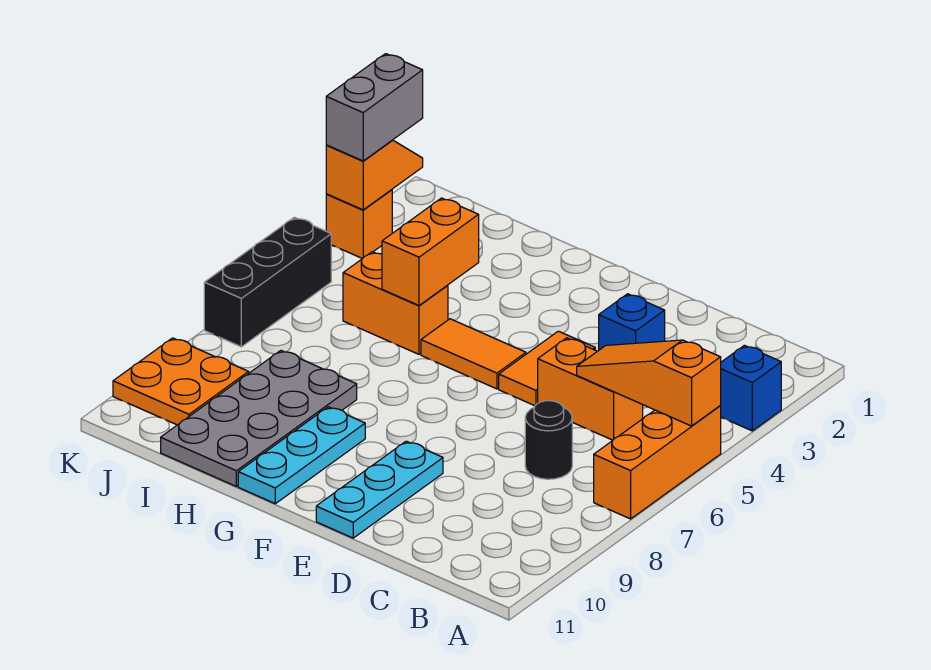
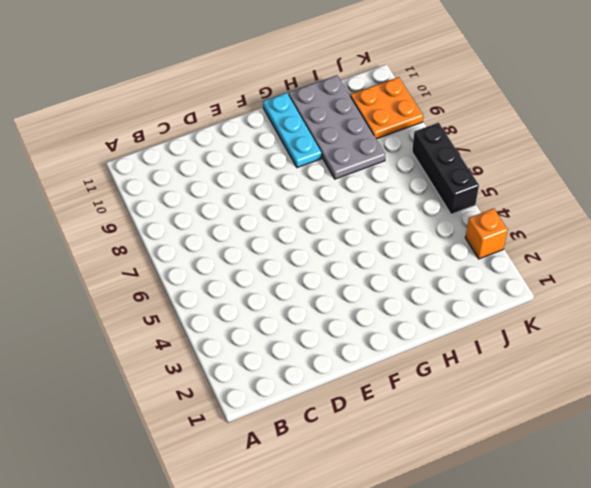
none -> blue 1x1 brick [720,345,781,431]
none -> orange 1x3 brick [594,406,721,519]
none -> orange 1x2 brick [538,338,643,440]

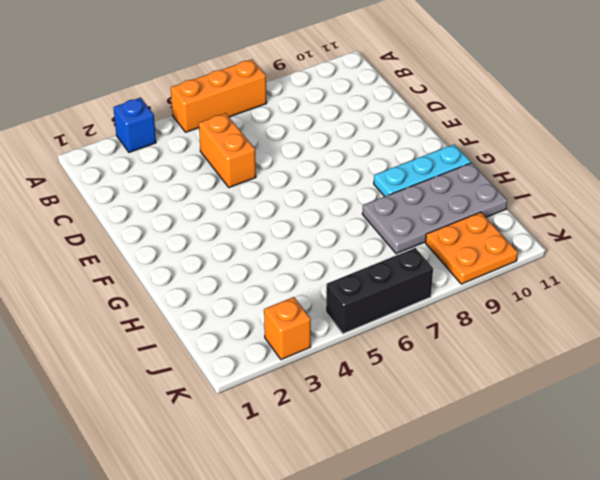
none -> black 1x1 round brick [525,401,572,479]
none -> blue 1x1 brick [599,294,665,350]
none -> orange 1x2 tile [499,331,595,406]

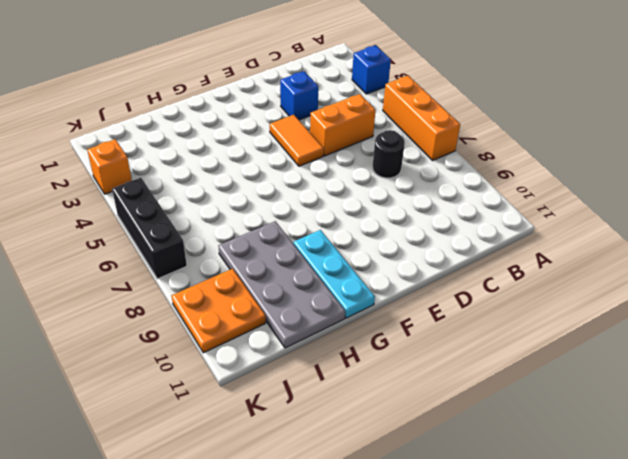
none -> cyan 1x3 plate [316,441,443,538]
none -> orange 1x2 tile [421,319,526,389]
none -> orange 1x2 brick [343,252,448,354]

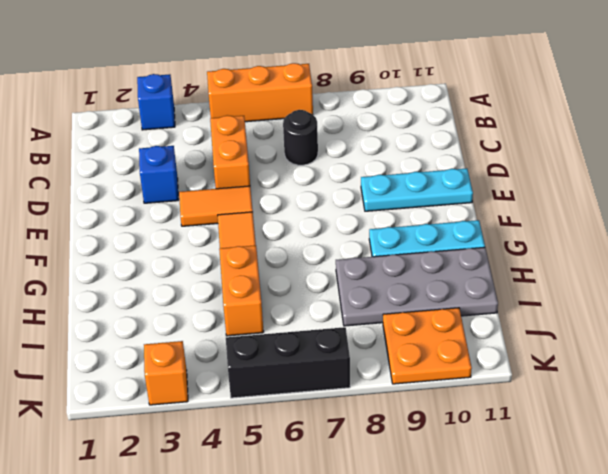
none -> orange 1x3 slope [577,340,721,426]
none -> orange 1x2 brick [382,198,479,305]
none -> orange 1x2 slope [326,140,423,210]

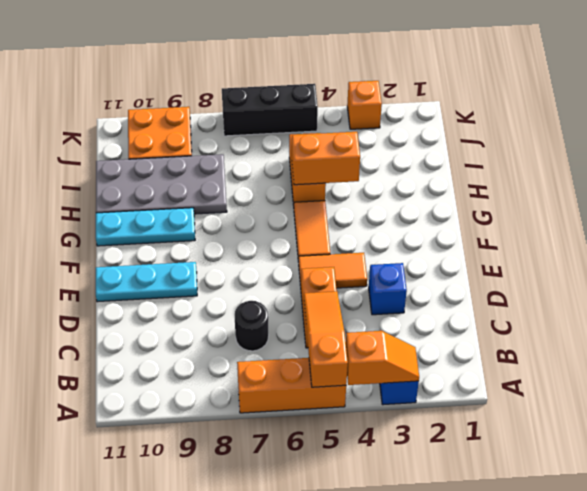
orange 1x2 slope [346,331,419,385] -> orange 1x2 slope moved to [326,140,423,210]
none -> grey 1x2 brick [326,54,423,161]

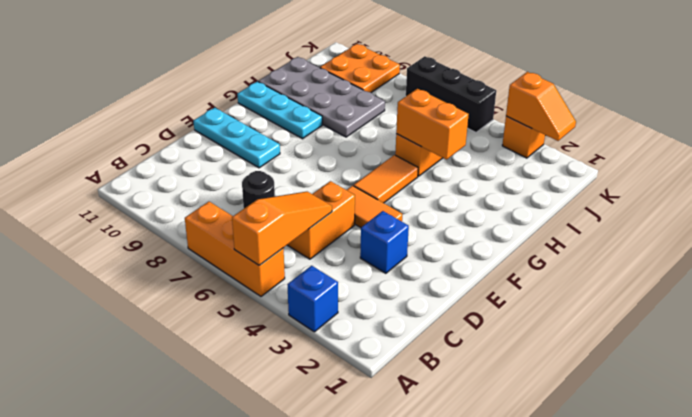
none -> grey 1x2 brick [326,54,423,161]

